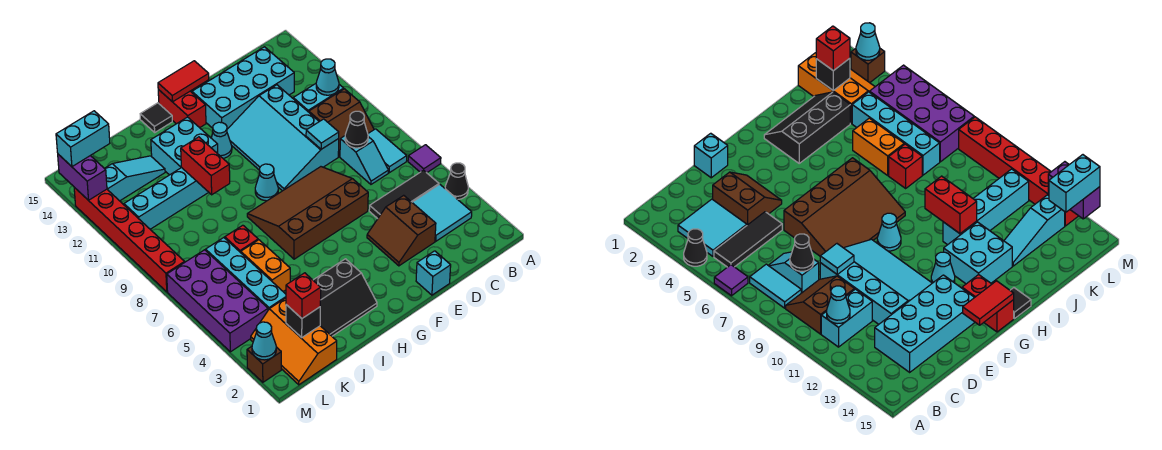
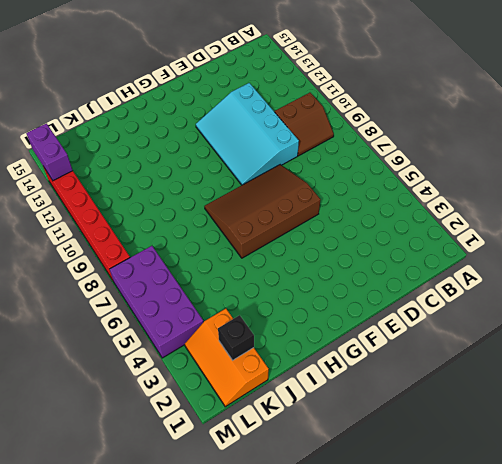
none -> black 1x1 cone [445,163,468,199]
none -> purple 1x1 tile [408,145,441,173]
none -> cyan 2x2 tile [412,184,472,241]
none -> black 1x3 tile [369,170,439,219]

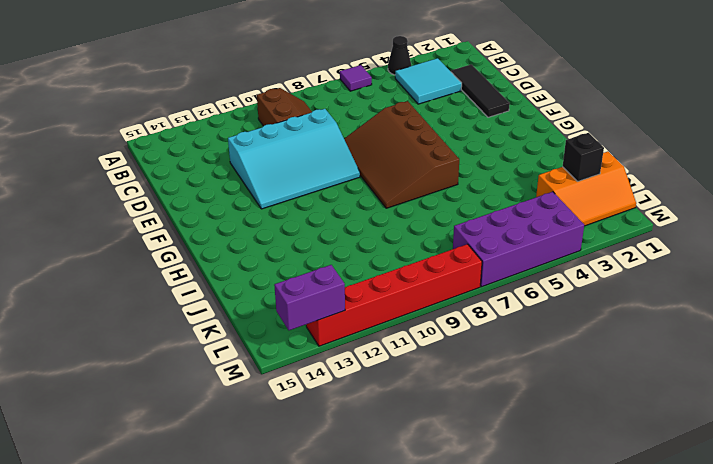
black 1x3 tile [451,64,510,117] -> black 1x3 tile moved to [369,170,439,219]
none -> cyan 1x2 tile [368,129,407,173]
none -> cyan 1x2 brick [293,84,344,112]
none -> cyan 1x2 slope [340,136,388,184]
none -> cyan 2x4 brick [192,47,294,129]

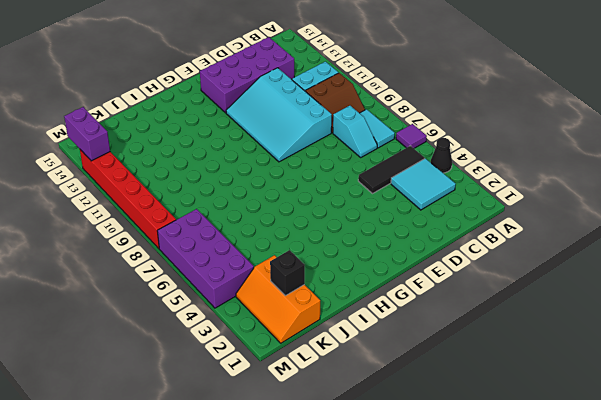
purple 2x4 brick [200,37,294,113] -> cyan 2x4 brick [192,47,294,129]
none -> brown 2x2 slope [367,195,436,266]
none -> cyan 1x1 brick [416,251,451,295]
none -> brown 3x4 slope [247,167,368,259]
none -> cyan 1x1 cone [255,164,278,201]

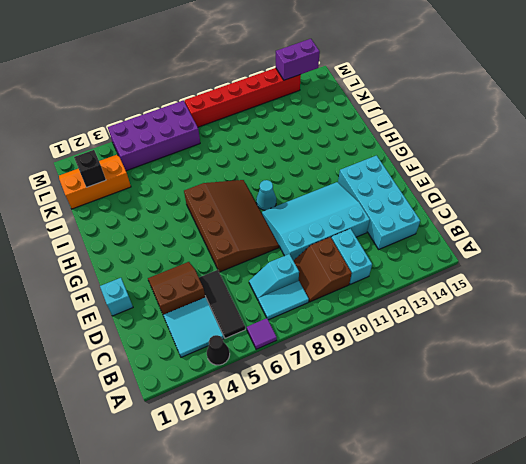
none -> cyan 1x1 cone [211,122,232,158]
none -> red 1x2 brick [158,90,206,128]
none -> black 2x3 slope [313,259,377,336]
none -> cyan 2x2 brick [151,117,218,175]

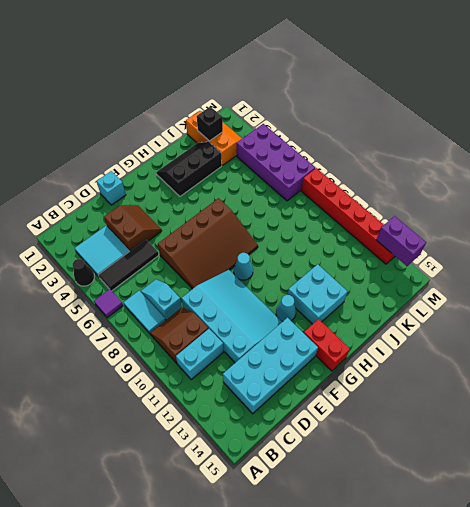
none -> black 1x1 tile [140,103,172,132]
none -> cyan 1x4 brick [124,168,209,229]
none -> orange 1x2 brick [241,240,290,292]
none -> red 1x1 brick [225,225,258,253]

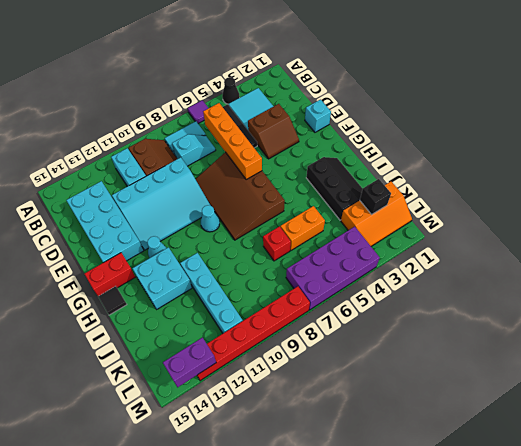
orange 1x4 brick [203,103,262,180] -> none
none -> cyan 1x3 slope [104,156,165,201]
none -> cyan 1x4 brick [206,238,286,310]
none -> brown 1x1 brick [247,346,281,382]
none -> cyan 1x1 cone [316,59,339,95]

